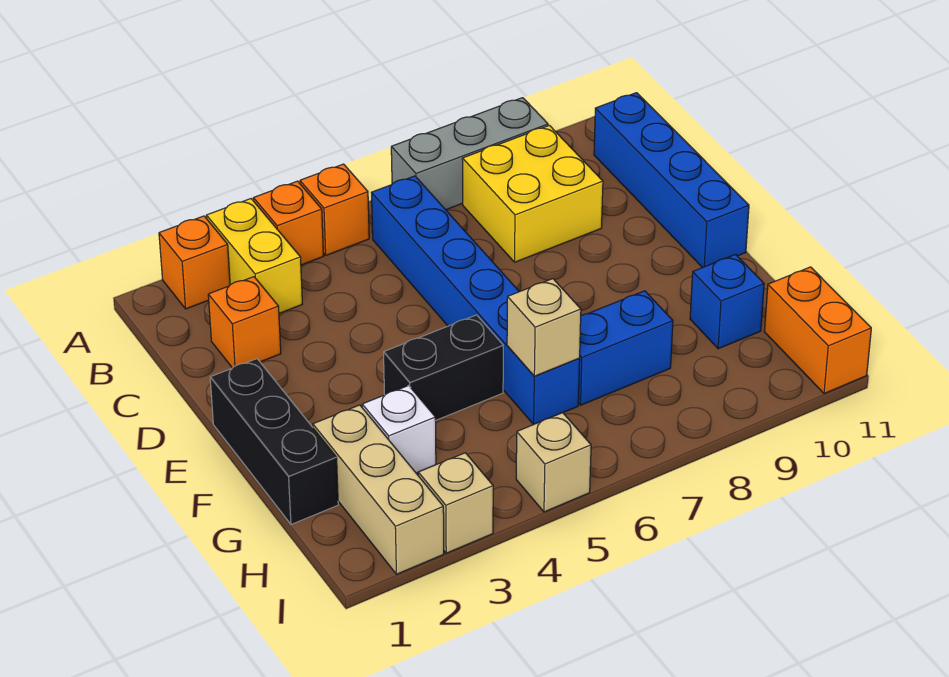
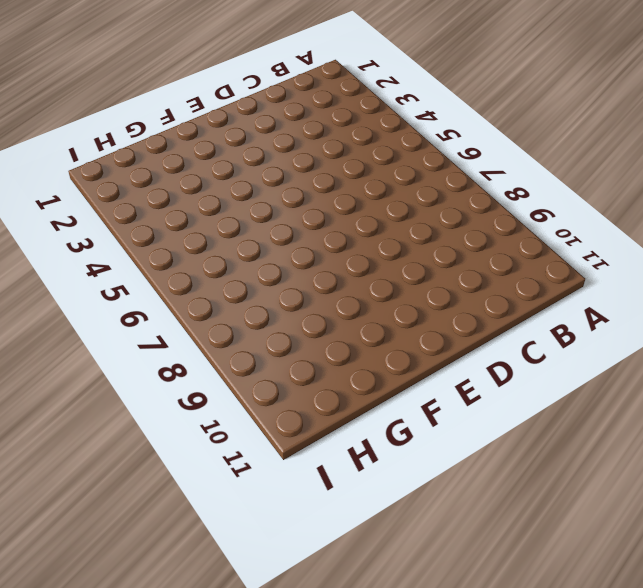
none -> orange 1x1 brick [159,216,230,309]
none -> yellow 1x2 brick [206,199,302,313]
none -> orange 1x1 brick [253,181,323,265]

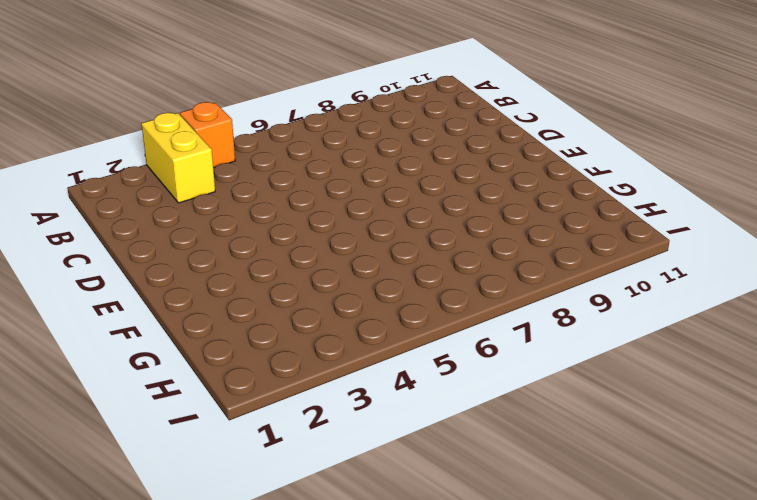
none -> orange 1x1 brick [159,216,230,309]
none -> orange 1x1 brick [300,164,369,255]
none -> grey 1x3 brick [391,98,548,210]

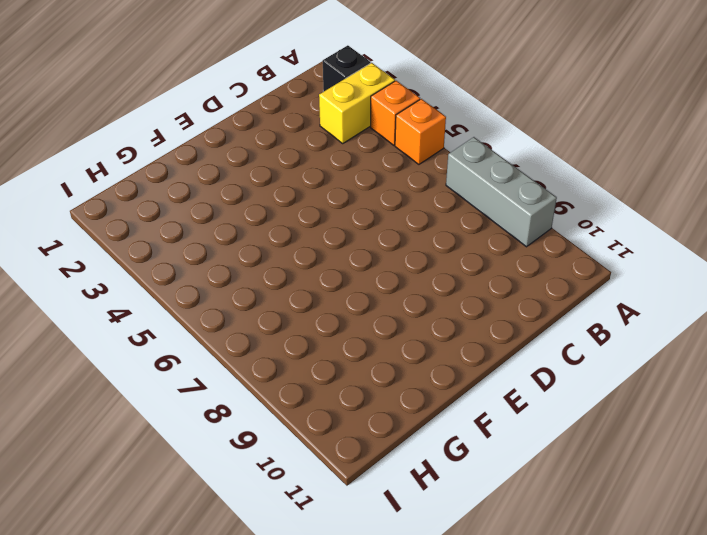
black 1x1 brick [323,45,371,92] -> orange 1x1 brick [159,216,230,309]
none -> blue 1x6 brick [372,176,580,425]
none -> yellow 2x2 brick [462,125,603,262]
none -> blue 1x4 brick [594,93,749,268]

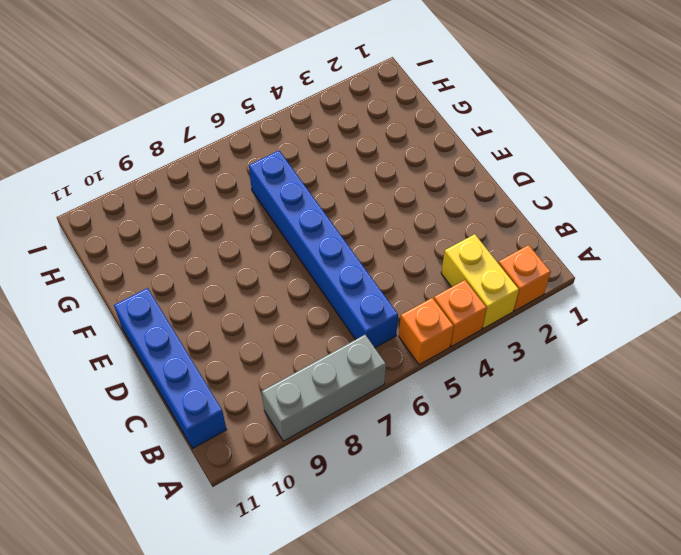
none -> yellow 2x2 brick [462,125,603,262]
none -> orange 1x1 brick [208,277,281,368]
none -> black 1x3 brick [210,359,338,524]

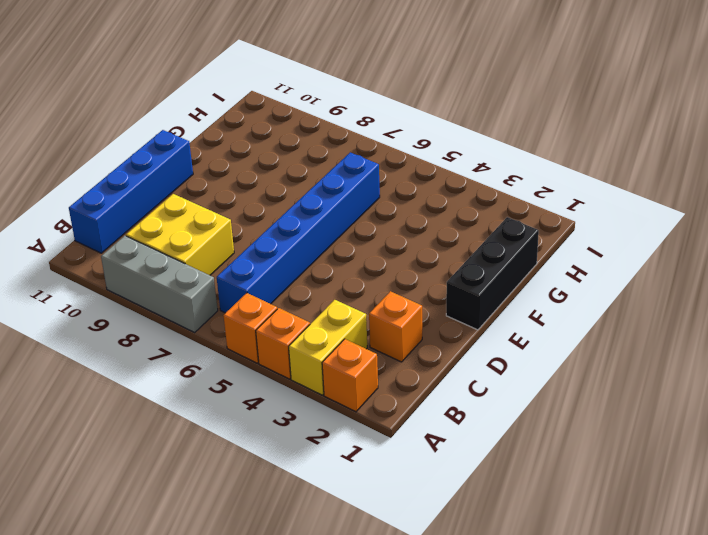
none -> black 1x2 brick [384,315,503,420]
none -> tan 1x3 brick [313,405,444,574]
none -> white 1x1 brick [362,385,436,473]

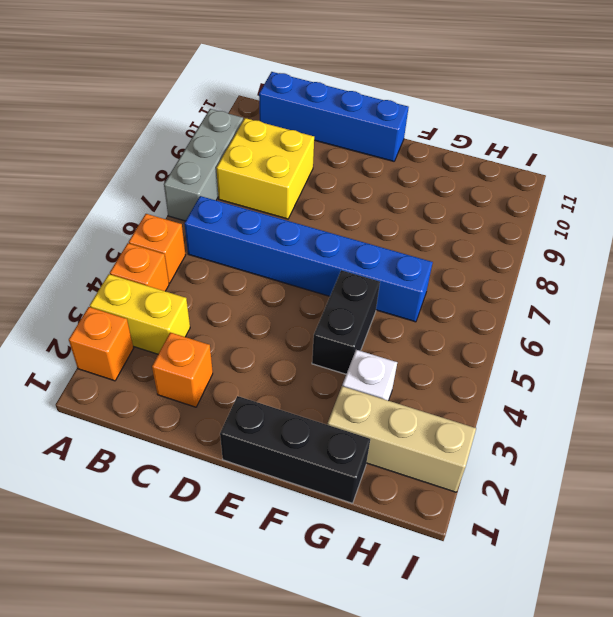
none -> blue 1x2 brick [578,291,673,405]
none -> blue 1x1 brick [690,255,764,349]
none -> orange 1x2 brick [764,267,871,394]

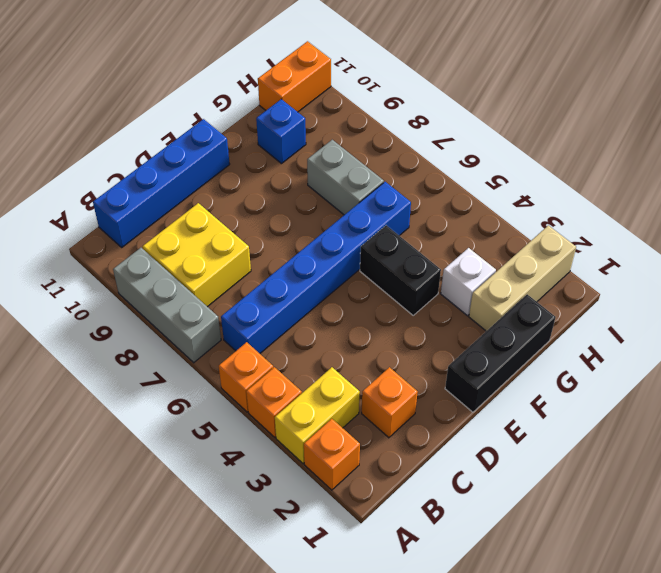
grey 1x2 brick [307,140,384,215] -> blue 1x2 brick [578,291,673,405]
none -> tan 1x1 brick [418,453,493,553]
none -> tan 1x1 brick [516,413,591,512]
none -> tan 1x1 brick [507,279,581,376]

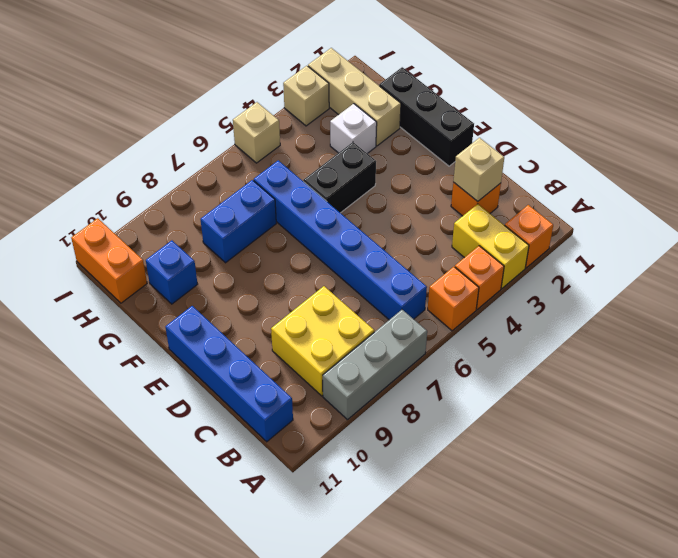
tan 1x1 brick [453,138,504,201] -> tan 1x1 brick moved to [507,279,581,376]

